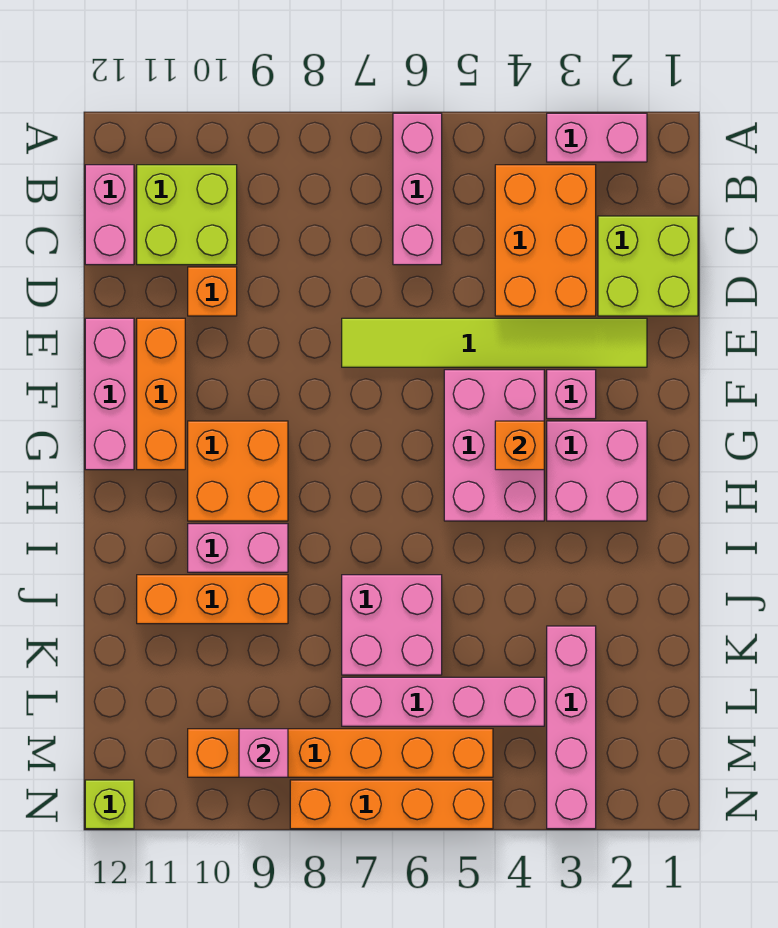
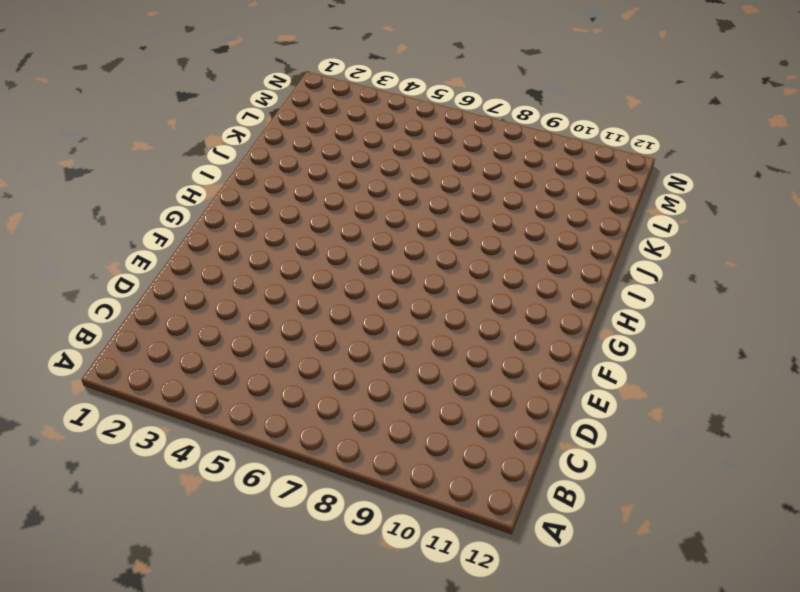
none -> pink 1x2 brick [547,113,647,162]
none -> pink 1x3 brick [393,113,442,265]
none -> orange 2x3 brick [495,165,596,316]

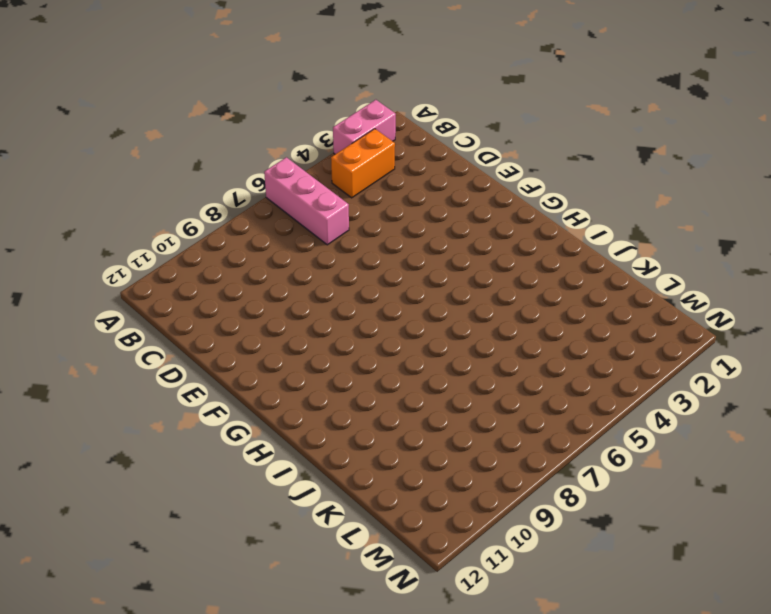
orange 1x2 brick [331,129,395,198] -> orange 2x3 brick [495,165,596,316]
none -> lime 2x2 brick [137,165,237,265]
none -> pink 1x2 brick [85,165,134,265]
none -> lime 2x2 brick [598,216,698,316]

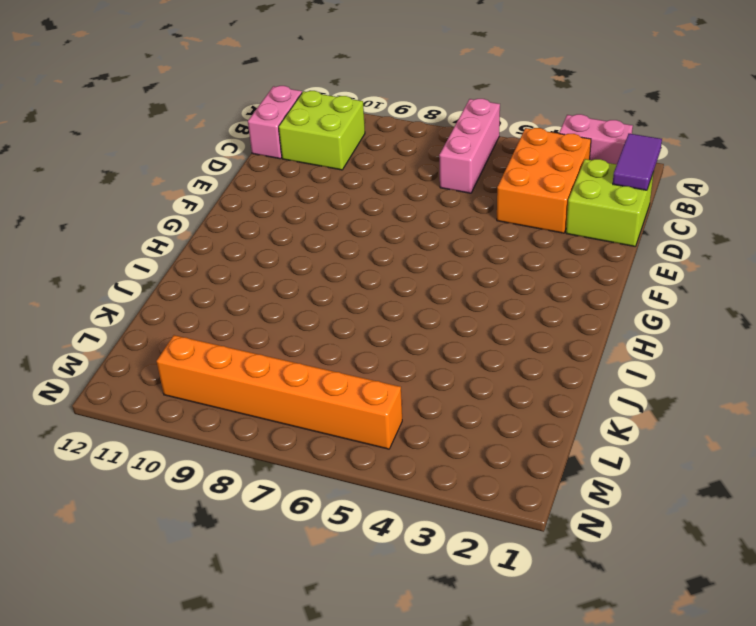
purple 1x2 tile [613,134,662,190] -> none
none -> orange 1x1 brick [188,267,237,316]
none -> lime 1x6 tile [342,318,647,367]
none -> orange 1x3 brick [137,318,185,470]

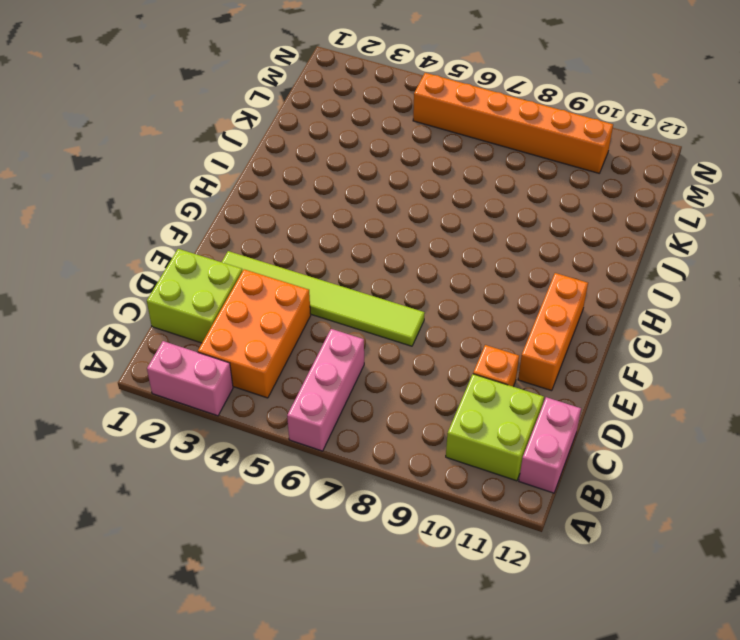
none -> pink 1x3 brick [85,318,134,470]
none -> pink 1x1 brick [547,370,596,419]
none -> pink 2x3 brick [444,370,544,521]

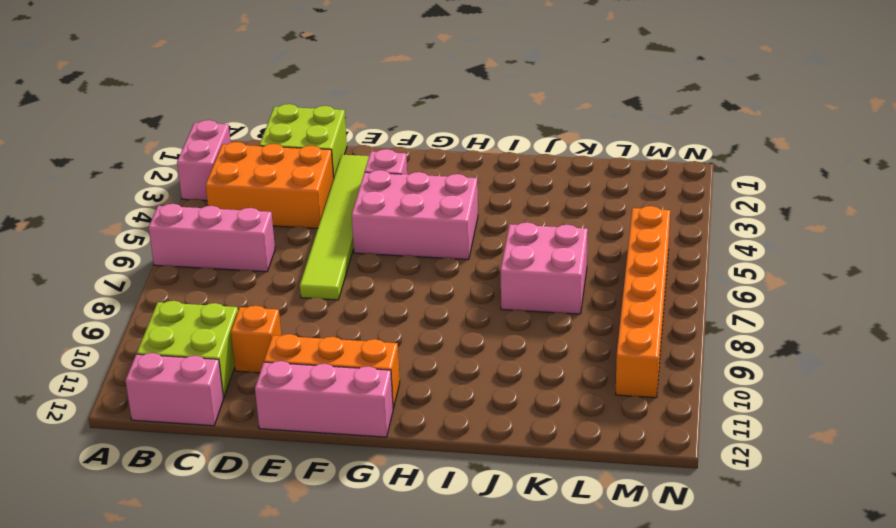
none -> pink 2x2 brick [547,421,647,521]
none -> orange 2x2 brick [188,421,288,521]
none -> pink 1x2 brick [188,524,288,572]

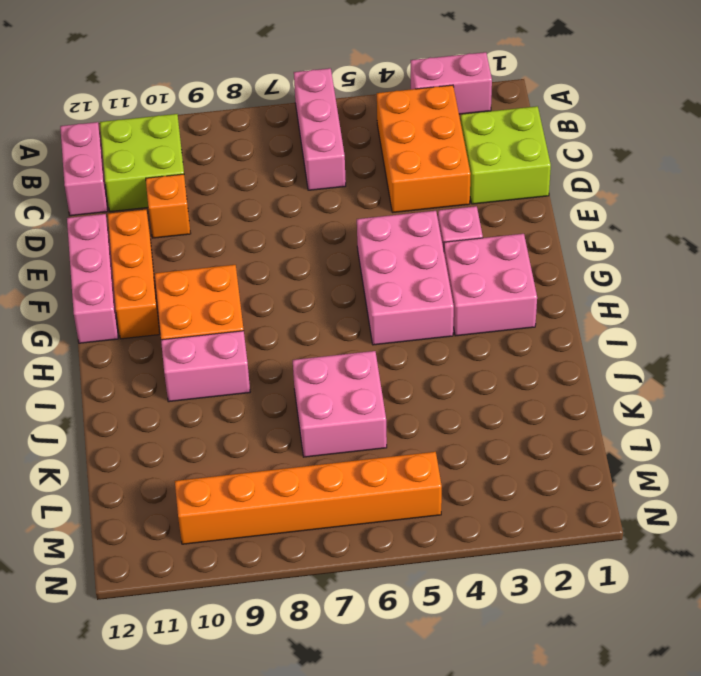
none -> lime 1x6 tile [342,318,647,367]
none -> orange 1x3 brick [137,575,288,624]
none -> pink 1x4 brick [547,626,596,829]

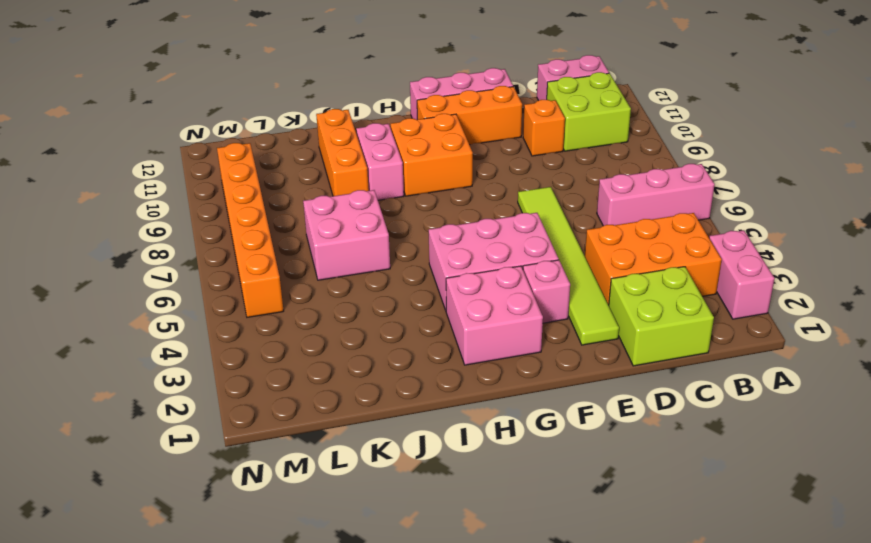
none -> pink 1x4 brick [547,626,596,829]
none -> pink 1x4 brick [342,677,544,726]
none -> orange 1x4 brick [290,780,493,829]

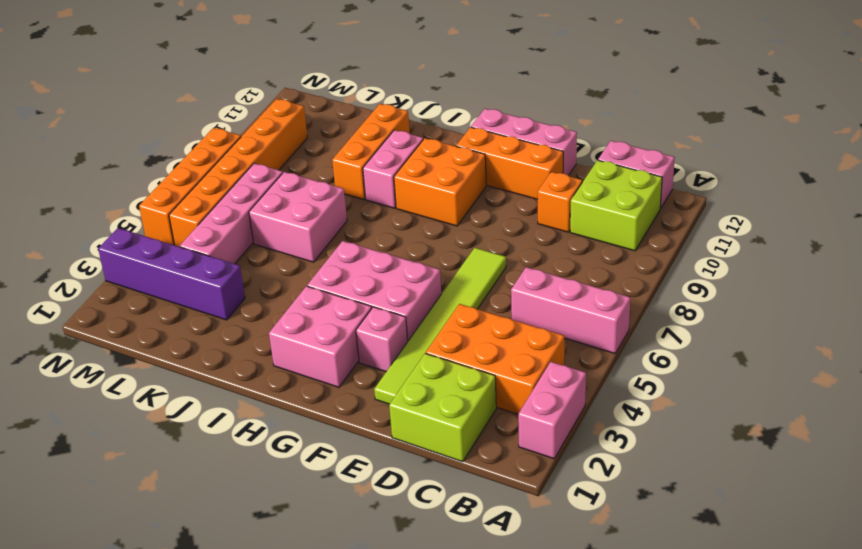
purple 1x4 brick [98,228,245,320] -> pink 1x4 brick [547,626,596,829]
none -> lime 1x1 brick [85,780,134,829]
none -> orange 1x1 brick [495,421,544,470]
none -> pink 1x1 brick [239,729,288,777]

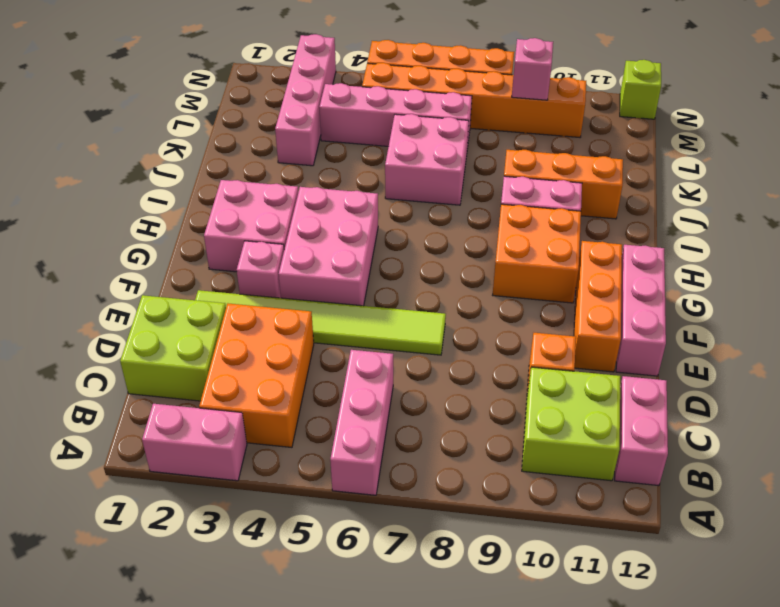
none -> orange 1x1 brick [495,421,544,470]

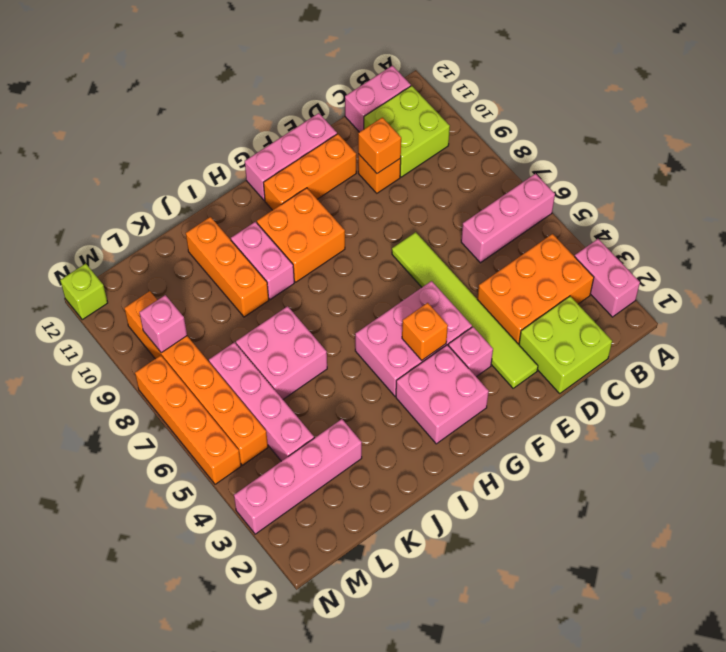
orange 1x1 brick [358,117,401,174] -> none

